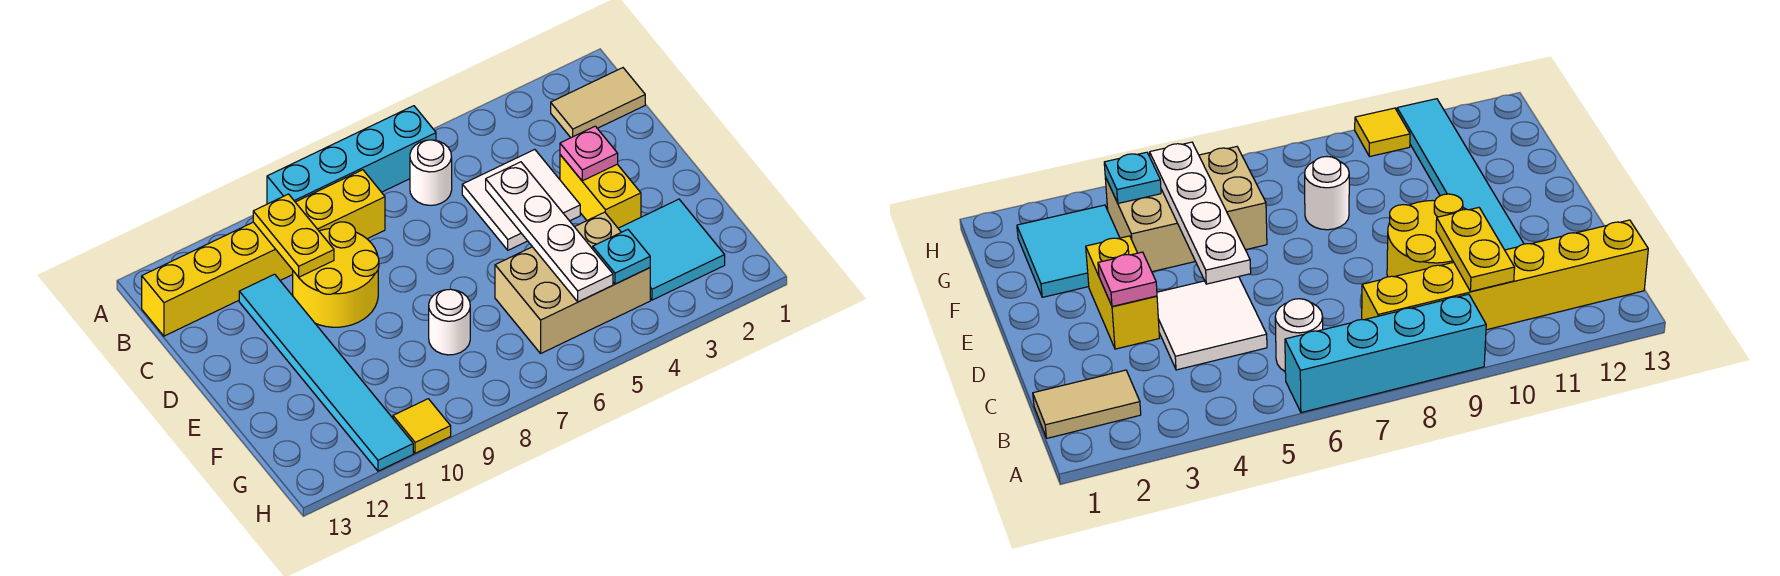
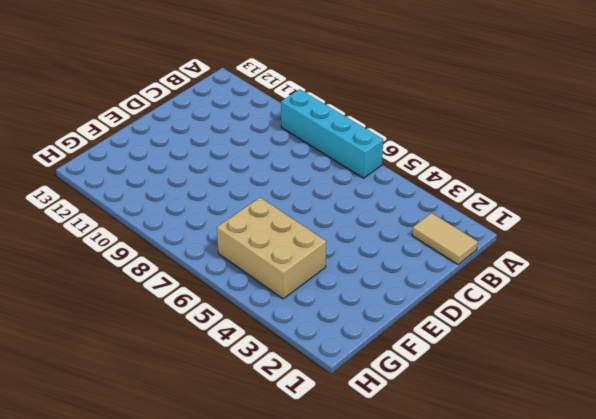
none -> white 1x1 round brick [410,140,452,205]
none -> yellow 1x6 brick [142,170,385,336]
none -> white 2x2 tile [462,150,580,250]

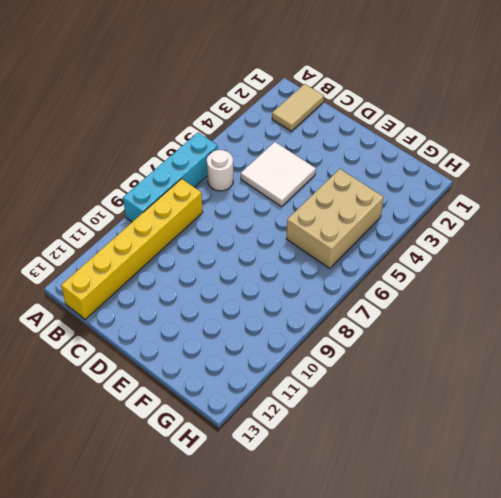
none -> yellow 2x2 round brick [293,222,379,327]
none -> cyan 1x6 tile [239,274,413,471]
none -> yellow 1x2 brick [560,155,641,228]

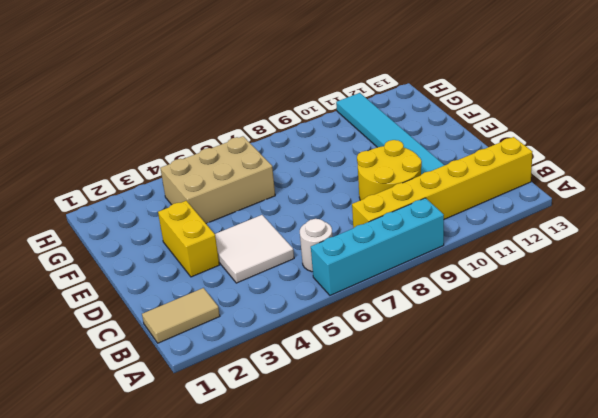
none -> cyan 2x2 tile [618,199,725,300]
none -> white 1x1 round brick [429,289,470,355]
none -> yellow 1x1 tile [393,399,451,453]

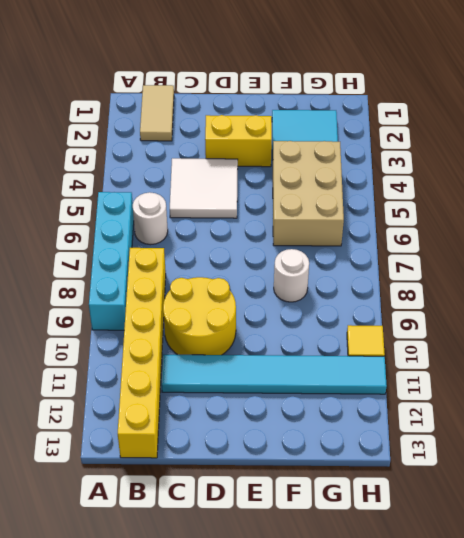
none -> yellow 1x2 plate [253,194,334,277]
none -> pink 1x1 plate [560,126,618,181]
none -> white 1x4 plate [486,162,613,302]

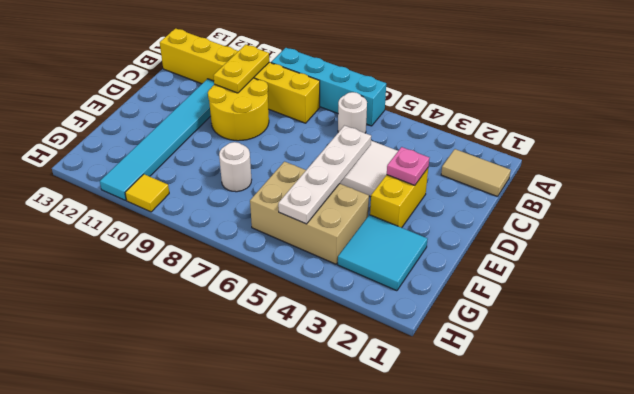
none -> cyan 1x1 plate [593,230,650,284]

